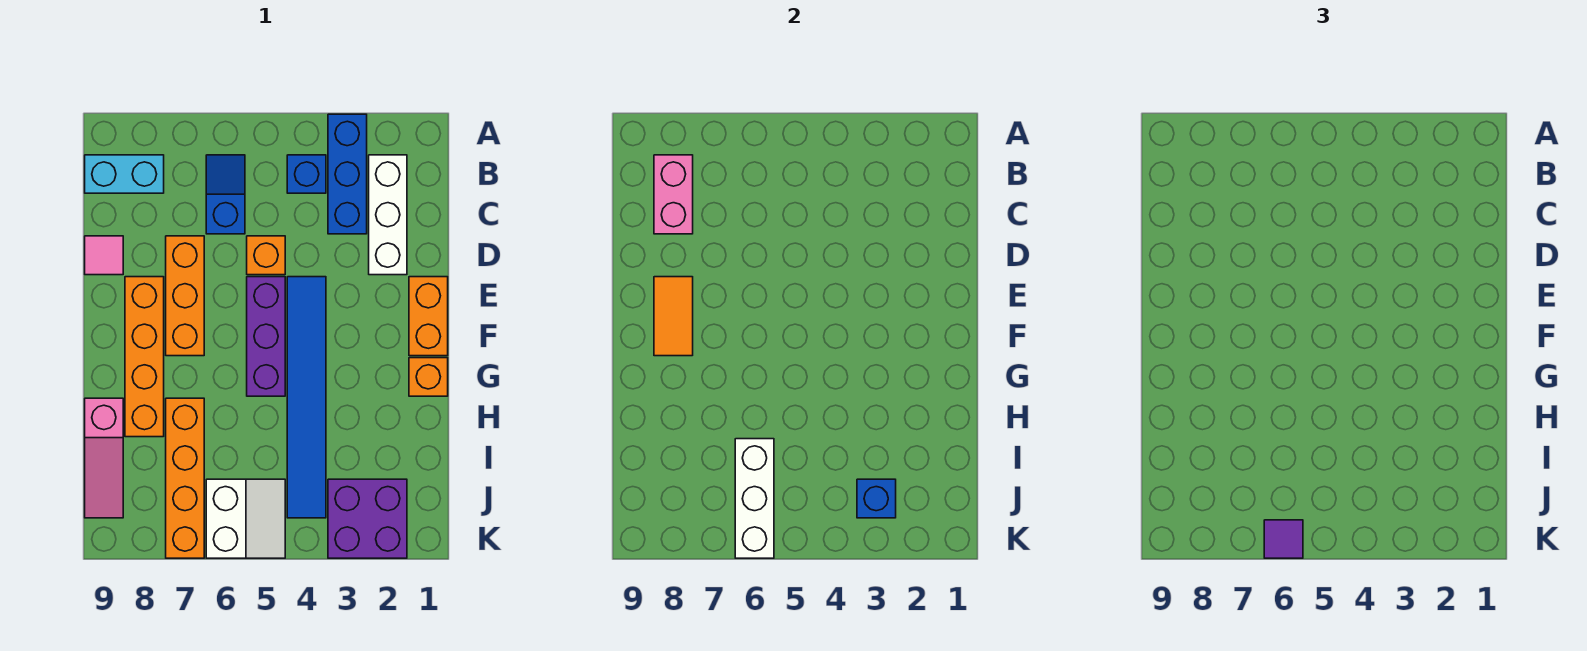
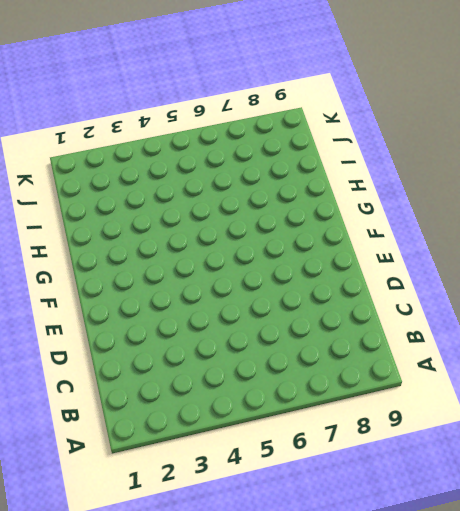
none -> blue 1x3 brick [328,114,367,234]
none -> white 1x3 brick [369,155,407,275]
none -> blue 1x1 brick [287,155,326,193]

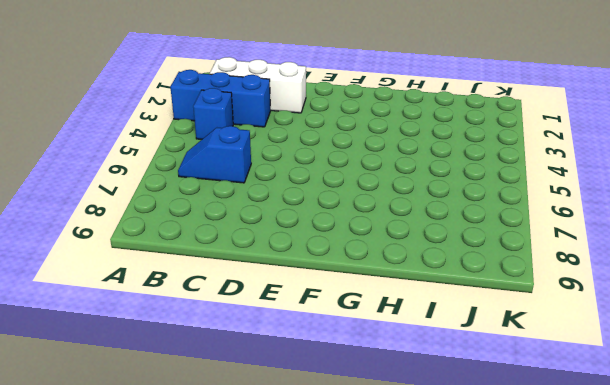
none -> cyan 1x2 brick [85,155,164,193]
none -> orange 1x1 brick [247,236,285,275]
none -> orange 1x3 brick [166,236,204,356]

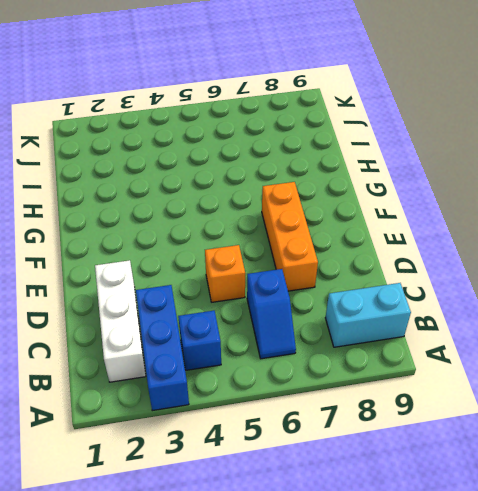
none -> pink 1x1 tile [85,236,123,275]
none -> orange 1x2 brick [409,277,448,356]
none -> blue 1x6 tile [287,277,326,518]

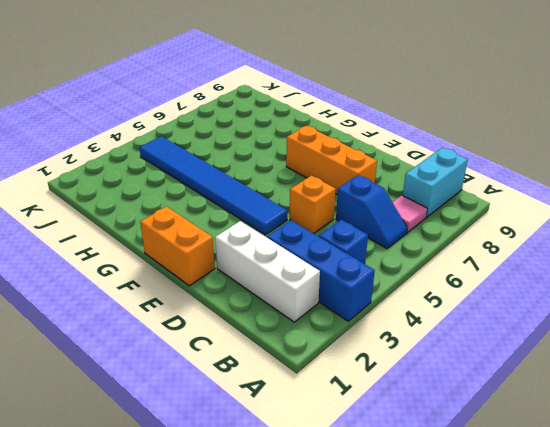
pink 1x1 tile [392,195,427,233] -> pink 1x1 tile moved to [85,236,123,275]
none -> purple 1x3 brick [247,277,285,396]
none -> orange 1x4 brick [125,277,164,437]
none -> orange 1x1 brick [409,358,448,396]

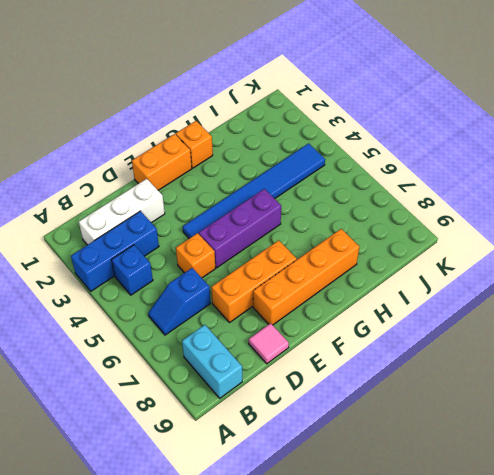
none -> orange 1x4 brick [166,398,204,558]
none -> pink 1x3 slope [85,398,123,518]
none -> purple 2x2 brick [328,479,407,558]

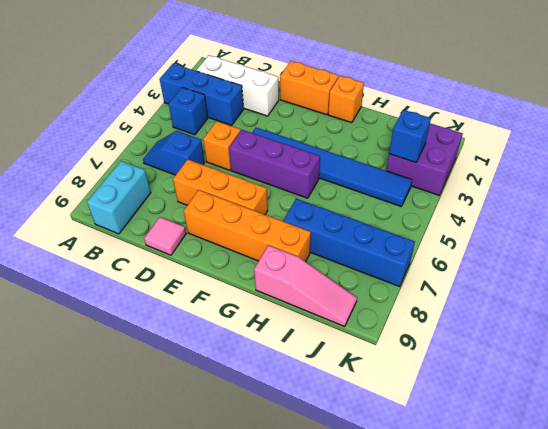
blue 1x4 brick [283,199,415,287] -> orange 1x4 brick [166,398,204,558]
none -> white 2x2 slope [206,479,285,558]
none -> pink 1x2 brick [654,155,693,234]
none -> orange 1x2 tile [654,277,693,356]

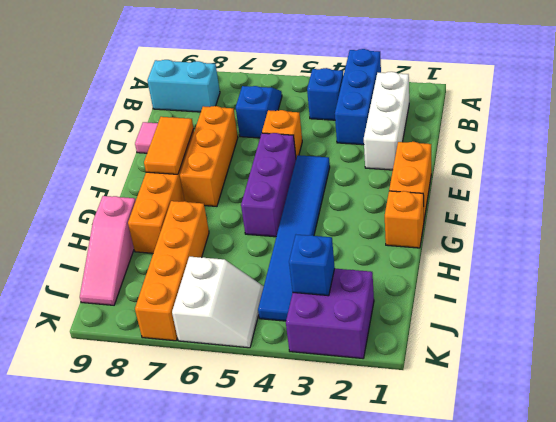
none -> pink 1x2 brick [654,155,693,234]
none -> white 1x3 brick [735,439,774,558]
none -> purple 1x1 tile [1264,520,1303,558]

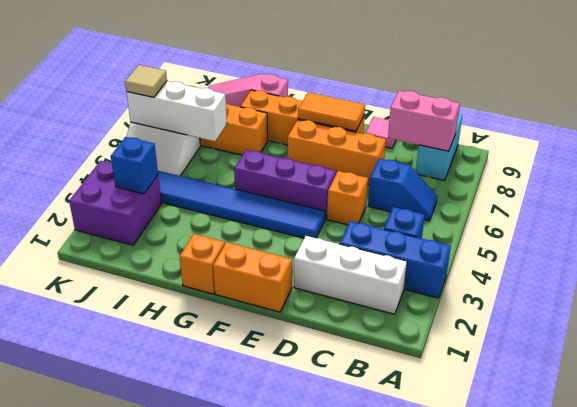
tan 1x1 tile [125,65,167,97] -> purple 1x1 tile [1264,520,1303,558]

